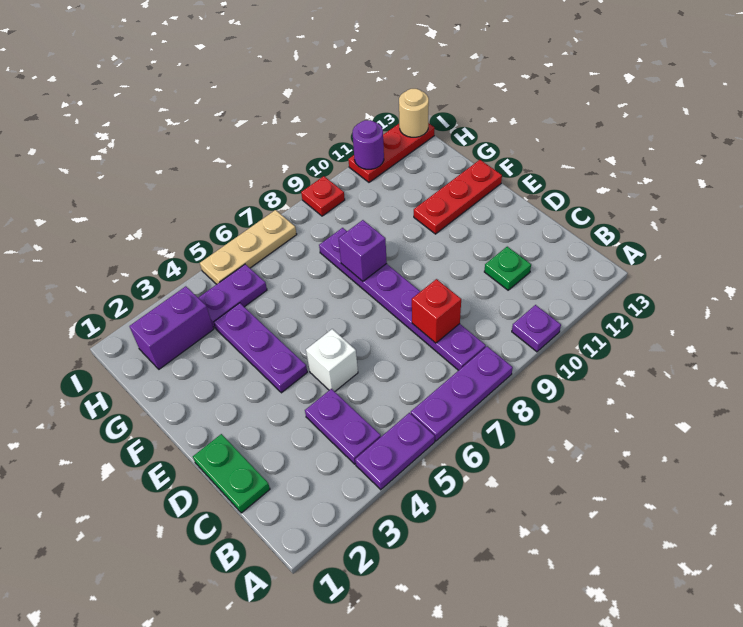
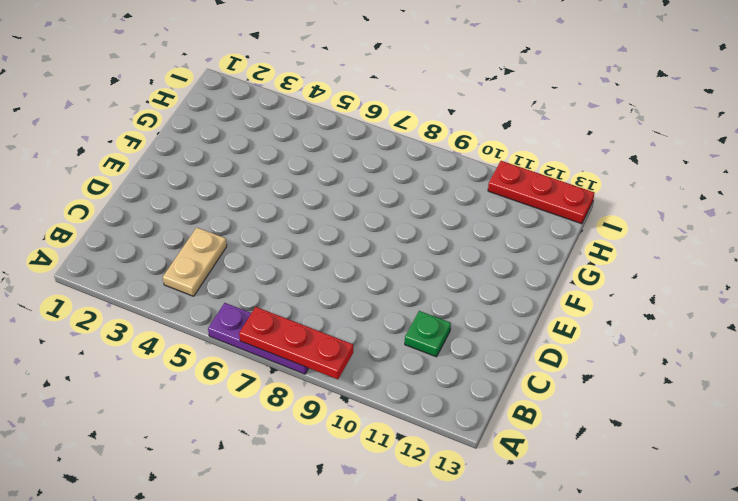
red 1x3 plate [239,307,353,379] -> red 1x3 plate moved to [414,160,502,234]
tan 1x2 plate [163,228,227,296] -> purple 1x2 plate [305,389,381,464]
none -> purple 1x2 plate [355,413,435,490]
none -> purple 1x1 plate [512,305,561,352]
none -> purple 1x6 plate [319,228,486,370]

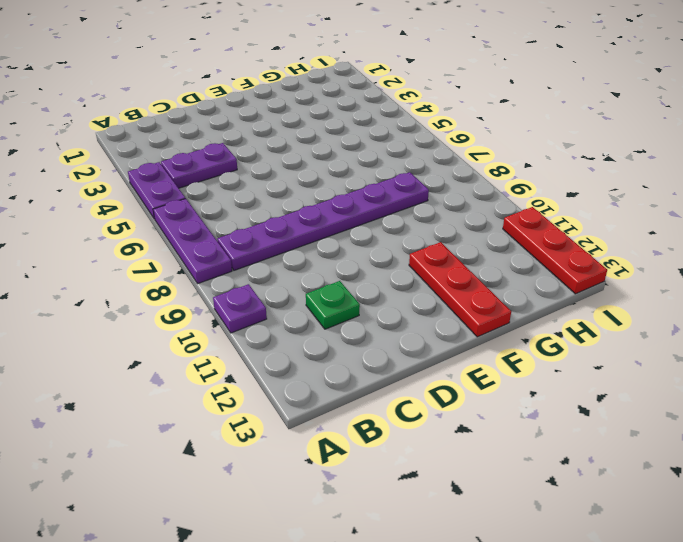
none -> green 1x2 plate [193,434,270,513]
none -> white 1x1 brick [306,329,358,392]
none -> purple 1x3 plate [214,303,307,393]

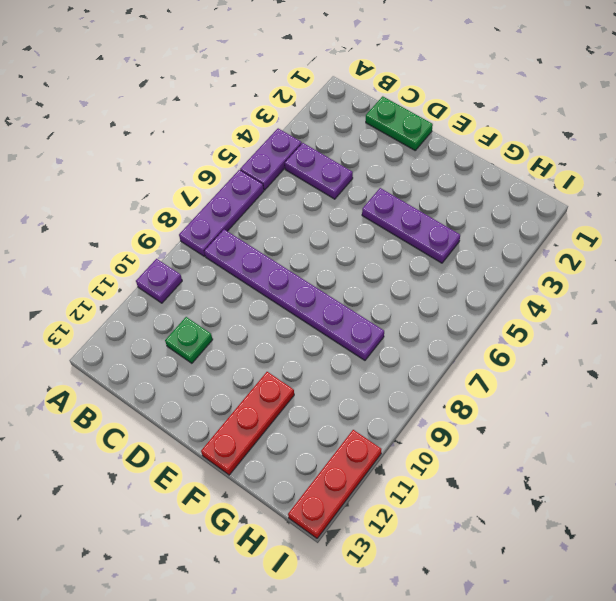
none -> white 1x1 brick [306,329,358,392]
none -> purple 1x2 brick [130,286,214,369]
none -> purple 1x2 plate [198,264,267,328]

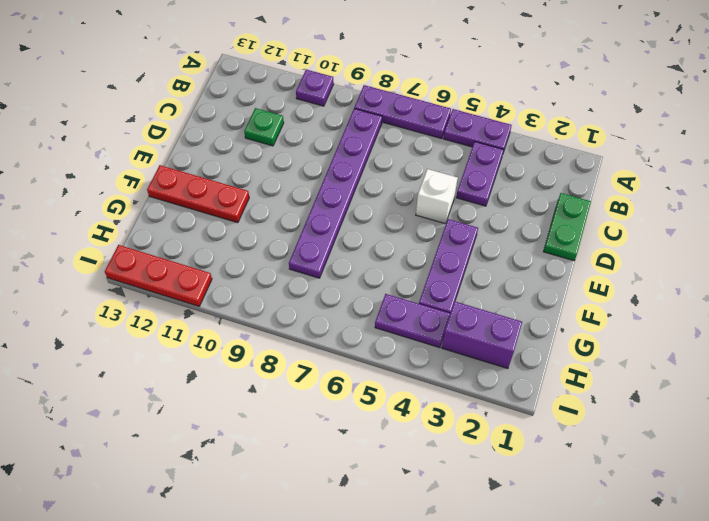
none -> tan 1x3 plate [200,210,297,284]
none -> red 1x1 plate [301,176,345,216]
none -> red 1x1 brick [412,279,461,343]

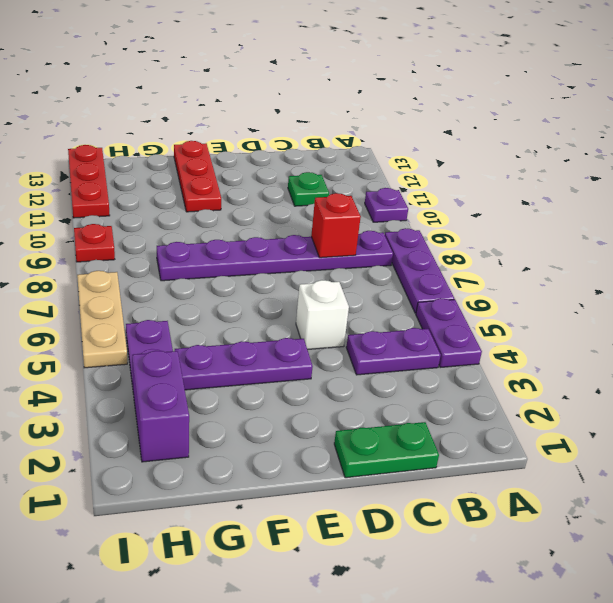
none -> purple 1x1 brick [339,220,387,281]
none -> purple 1x1 round brick [353,120,384,169]
none -> tan 1x1 round brick [399,89,429,137]

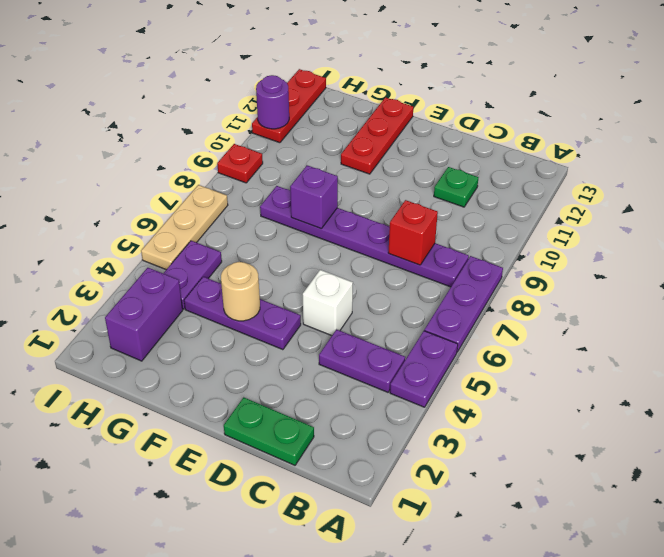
tan 1x1 round brick [221,262,260,321] -> tan 1x1 round brick moved to [399,89,429,137]
none -> purple 1x1 plate [512,305,561,352]

